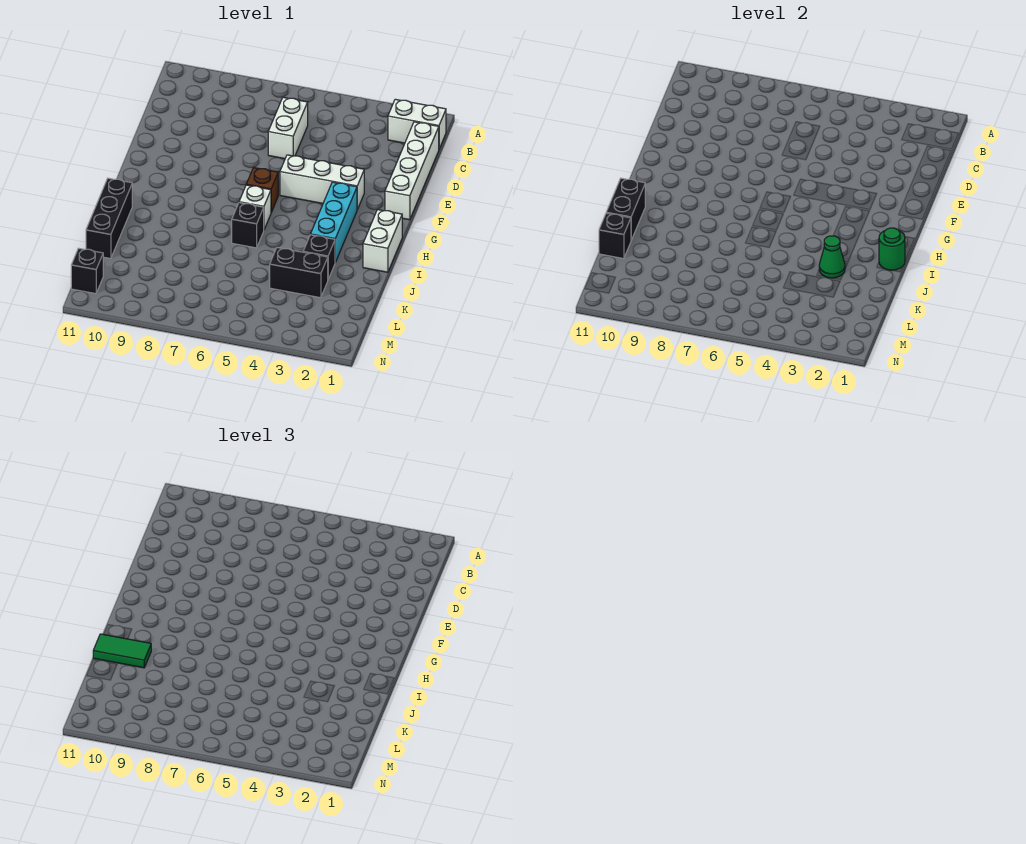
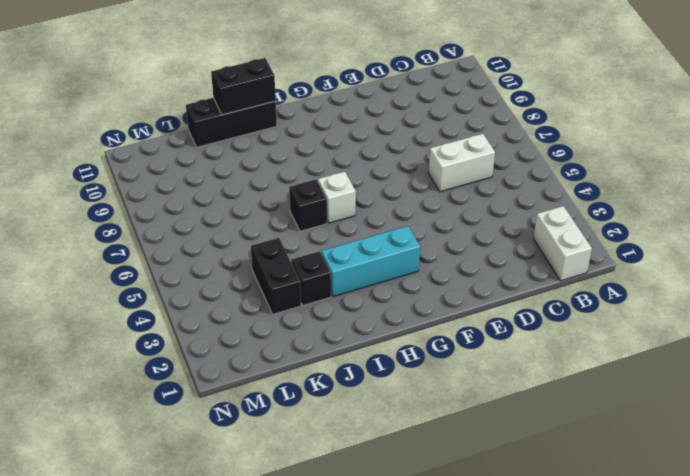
none -> white 1x4 brick [385,122,439,220]
none -> white 1x3 brick [280,155,364,210]
none -> brown 1x1 brick [246,168,278,212]

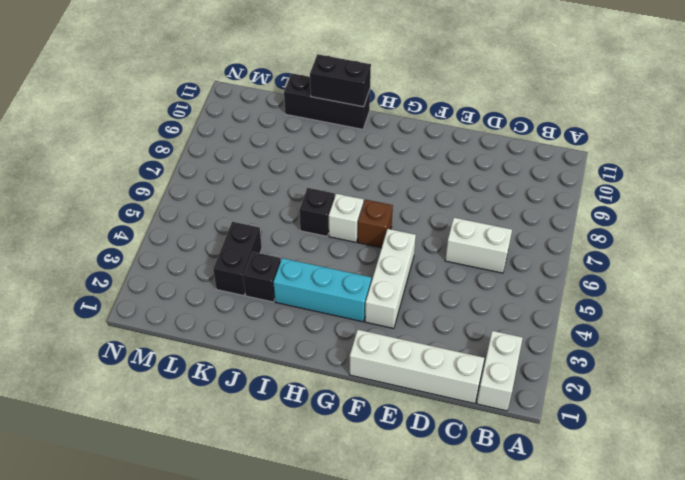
none -> white 1x2 brick [363,210,402,272]
none -> black 1x1 brick [71,248,103,294]
none -> green 1x1 round brick [879,228,905,270]

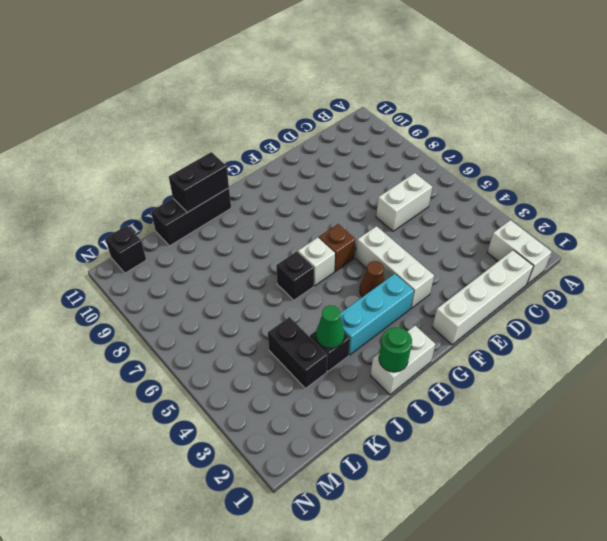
brown 1x1 cone [360,261,385,297] -> none
none -> black 1x1 brick [599,213,631,259]
none -> green 1x2 tile [93,634,151,668]

